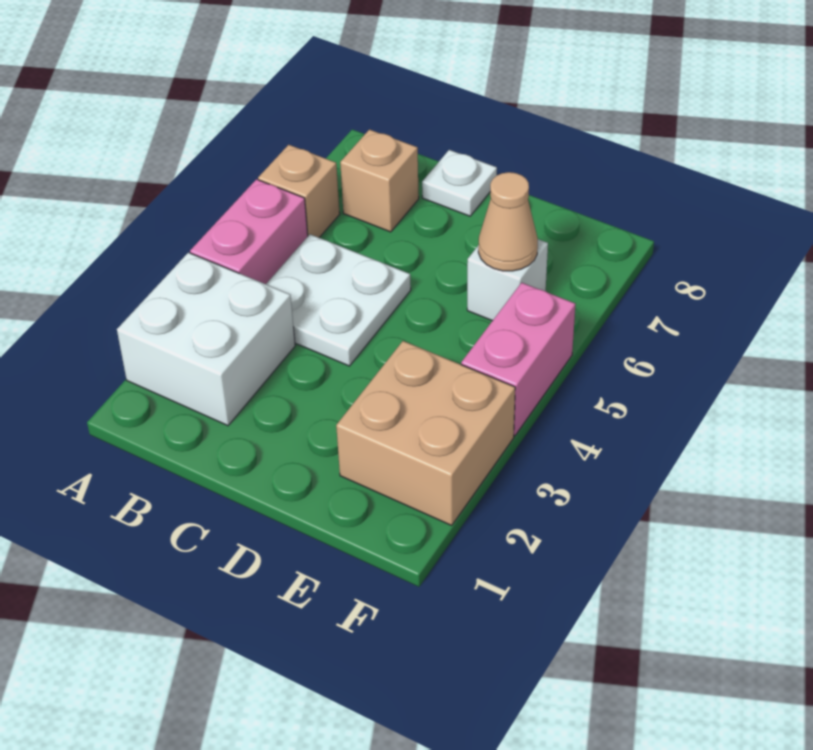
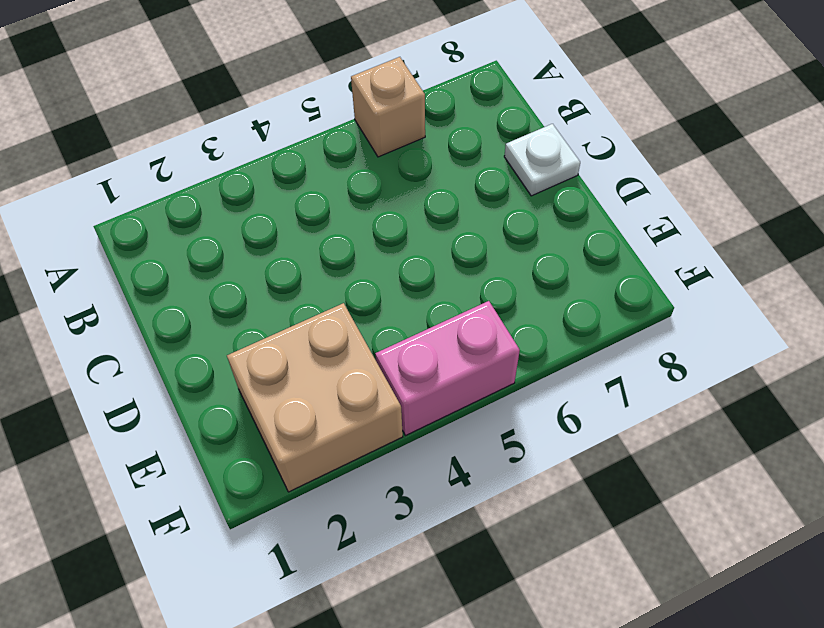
none -> white 2x2 brick [117,253,295,426]
none -> pink 1x2 brick [190,179,308,284]

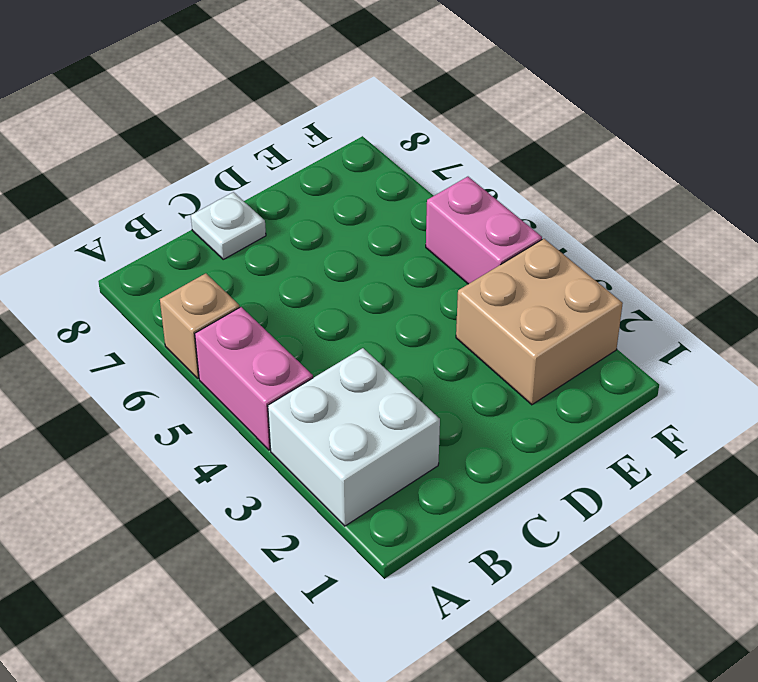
none -> white 2x2 plate [266,234,411,366]
none -> tan 1x1 brick [340,130,419,232]

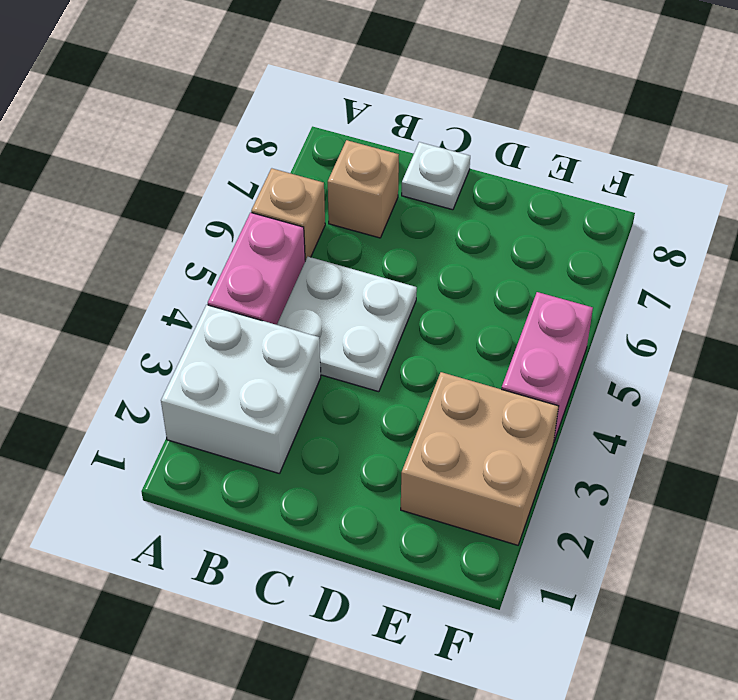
none -> white 1x1 brick [467,239,548,321]
none -> tan 1x1 cone [478,172,538,271]

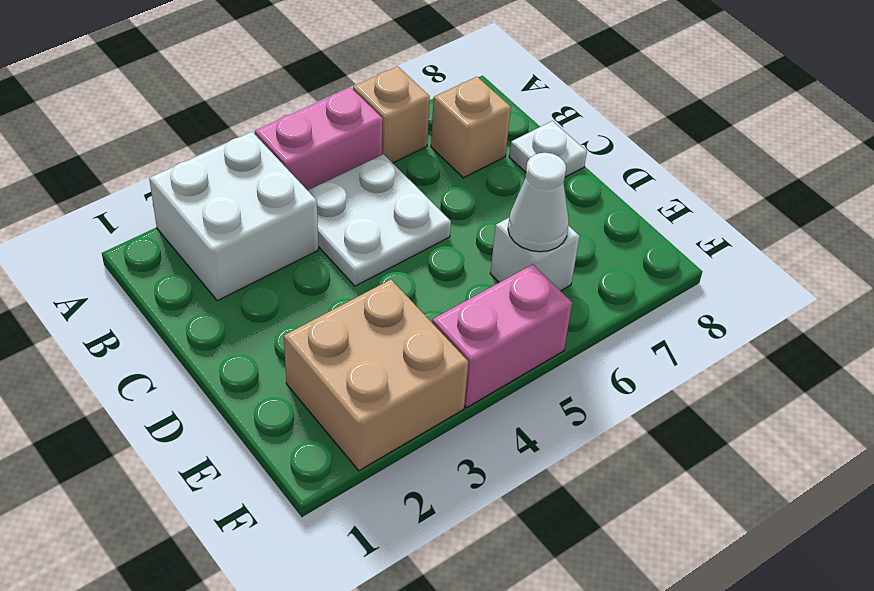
white 1x1 cone [508,153,569,252] -> tan 1x1 cone [478,172,538,271]

